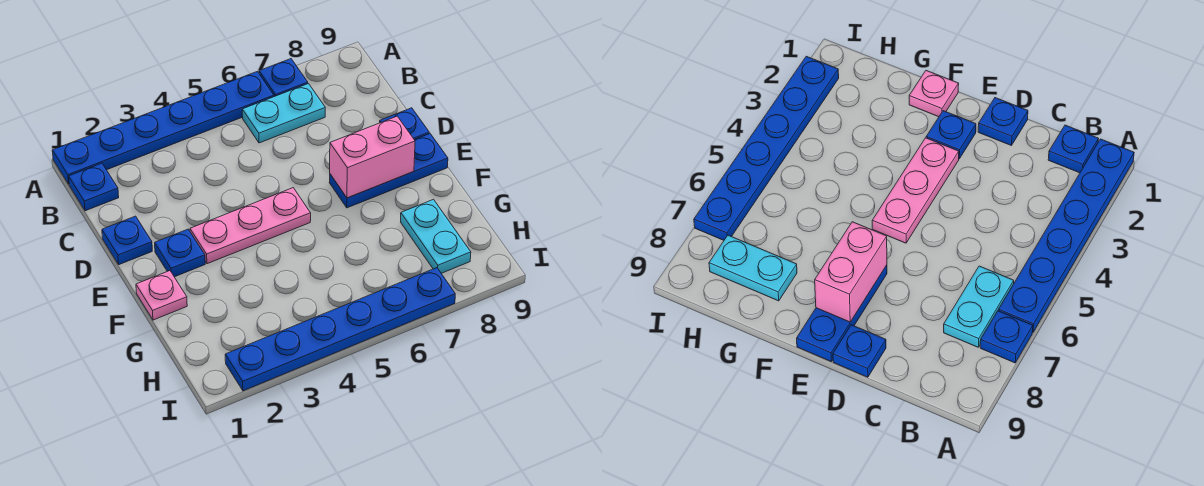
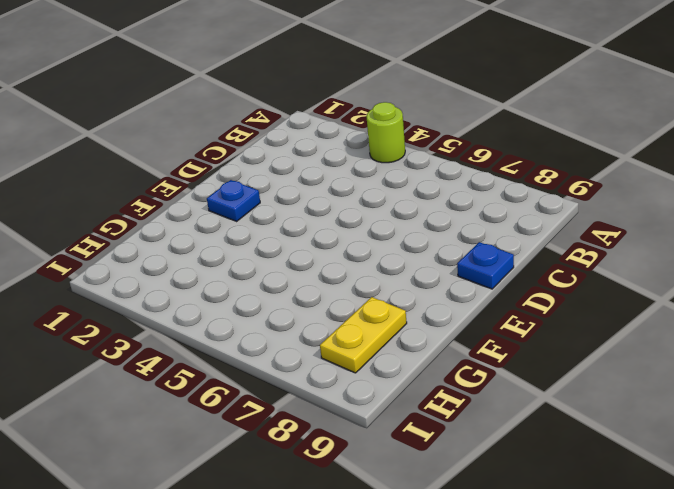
lime 1x1 round brick [366,102,405,163] -> blue 1x6 plate [52,71,274,184]
yellow 1x2 plate [320,297,407,373] -> cyan 1x2 plate [401,199,471,273]
none -> blue 1x1 plate [259,59,308,97]
none -> blue 1x1 plate [69,163,119,211]
none -> cyan 1x2 plate [242,84,325,143]

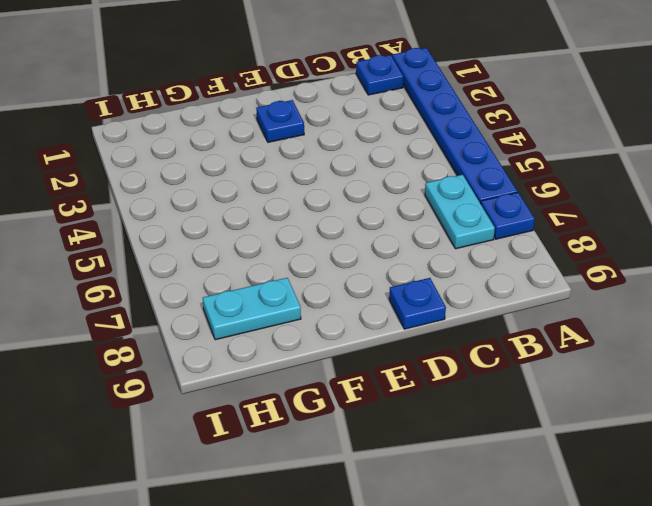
none -> blue 1x1 plate [102,216,152,265]
none -> pink 1x3 plate [190,188,311,264]
none -> blue 1x3 plate [329,134,448,208]

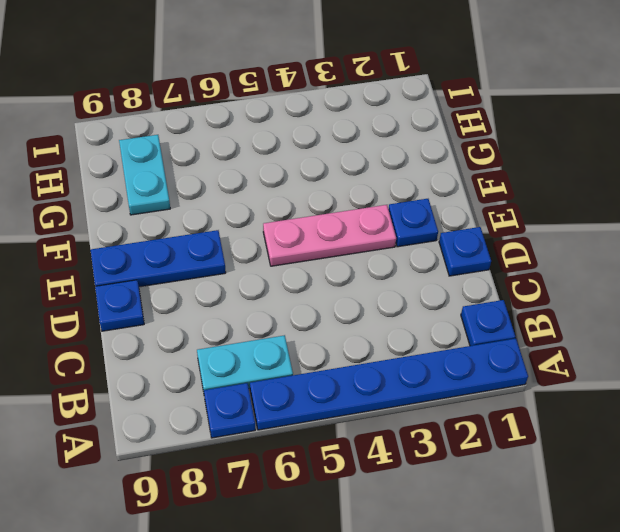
none -> pink 1x1 plate [136,271,187,320]
none -> blue 1x6 plate [225,268,455,391]
none -> pink 1x2 brick [330,116,415,198]

